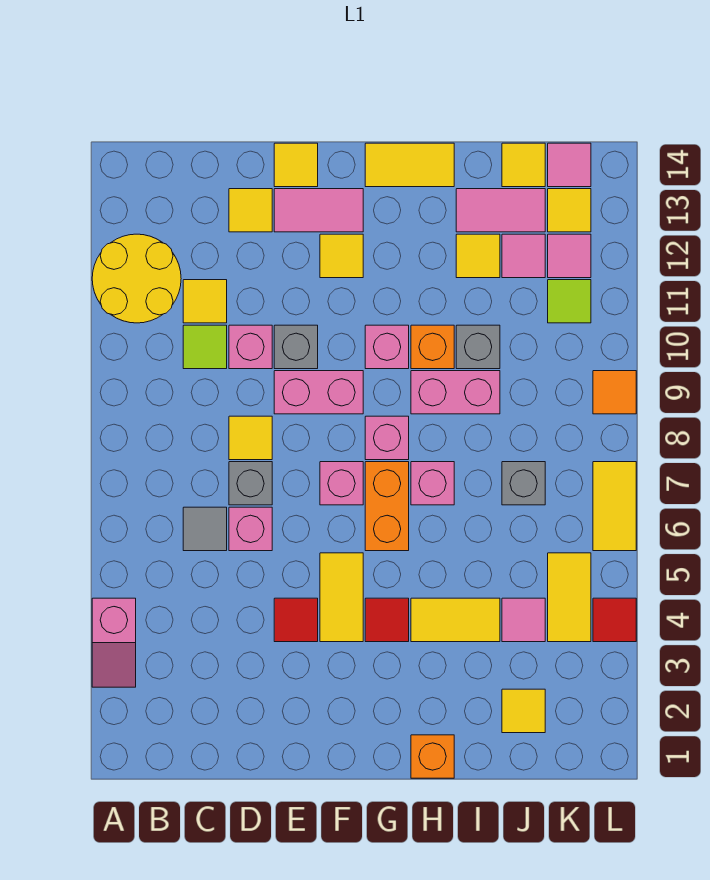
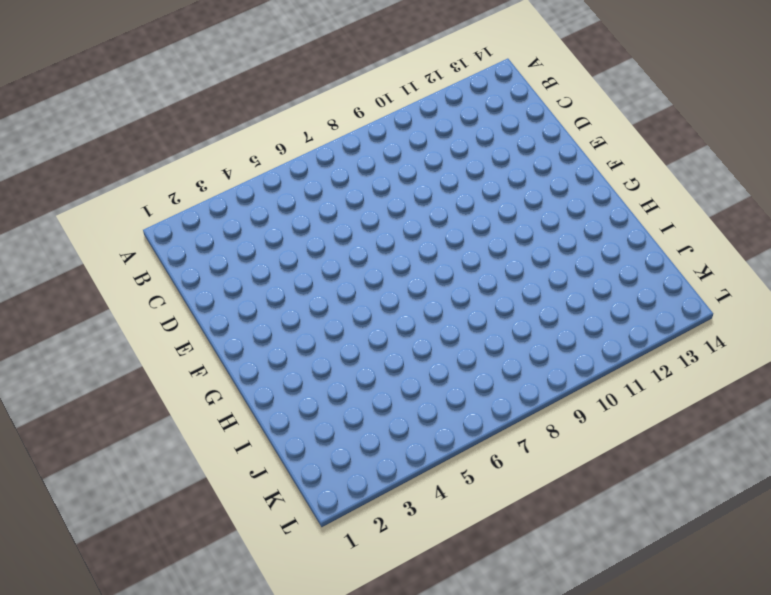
none -> pink 1x2 slope [92,598,136,687]
none -> yellow 2x2 round brick [92,234,181,323]
none -> grey 1x1 tile [183,507,227,551]
none -> lime 1x1 tile [183,325,227,369]

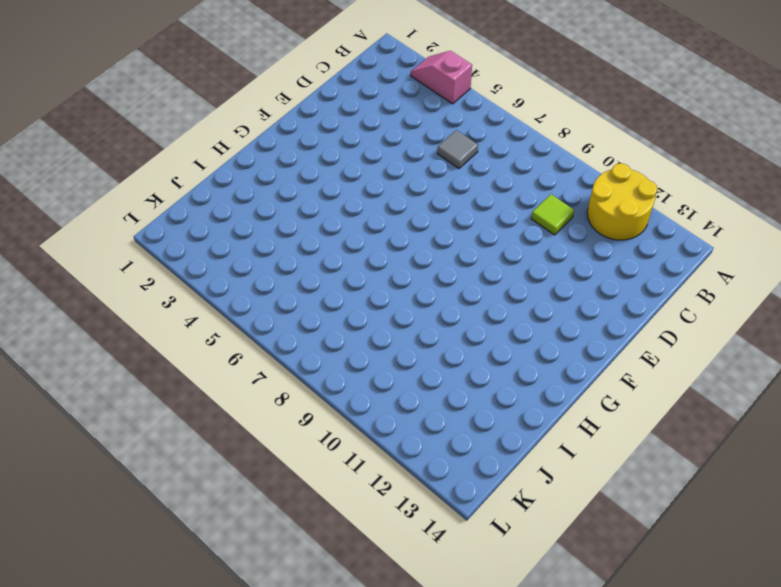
none -> yellow 1x1 tile [183,280,227,323]
none -> pink 1x1 brick [229,507,272,551]
none -> grey 1x1 brick [229,462,272,505]
none -> yellow 1x1 tile [229,416,272,460]

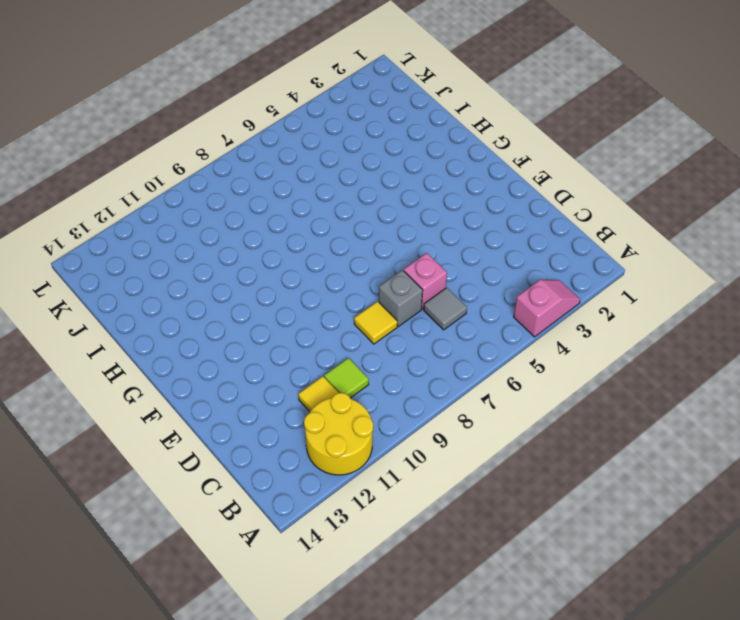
none -> pink 1x1 brick [229,325,272,369]
none -> yellow 1x1 tile [229,189,272,232]
none -> red 1x1 tile [274,598,318,642]
none -> pink 1x2 brick [274,371,363,414]

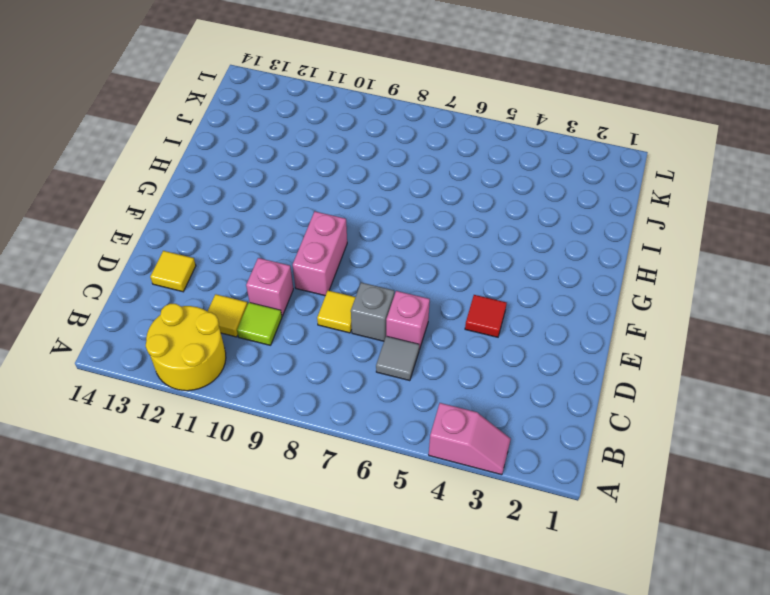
none -> grey 1x1 brick [274,325,318,369]
none -> pink 1x2 tile [274,189,363,232]
none -> yellow 1x1 tile [274,143,318,187]
none -> yellow 1x2 tile [320,553,363,642]

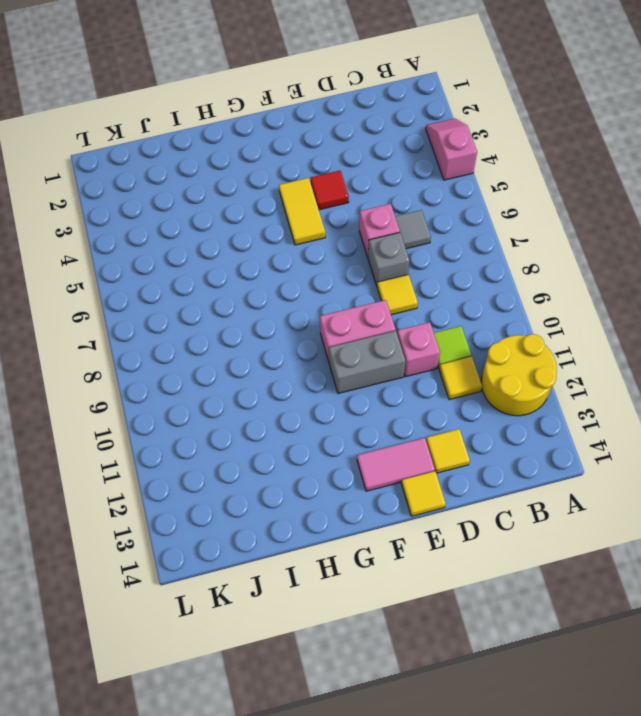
grey 1x2 brick [329,331,405,393] -> grey 1x1 brick [274,325,318,369]
none -> pink 1x1 brick [320,462,363,505]
none -> yellow 1x1 tile [320,234,363,278]
none -> red 1x1 tile [365,598,409,642]
none -> orange 1x2 brick [365,462,409,551]

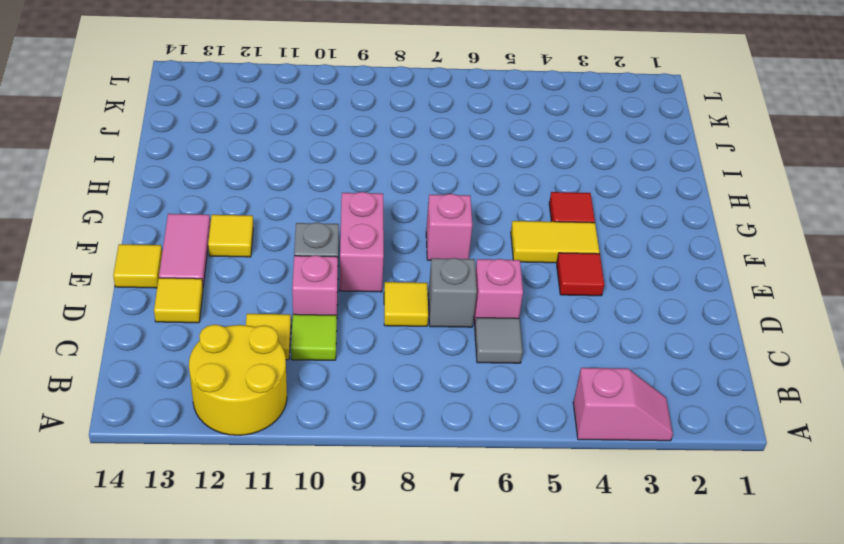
none -> orange 1x2 brick [365,462,409,551]
none -> pink 1x1 brick [365,416,409,460]
none -> pink 1x1 brick [365,325,409,369]
none -> yellow 1x2 tile [365,143,454,187]

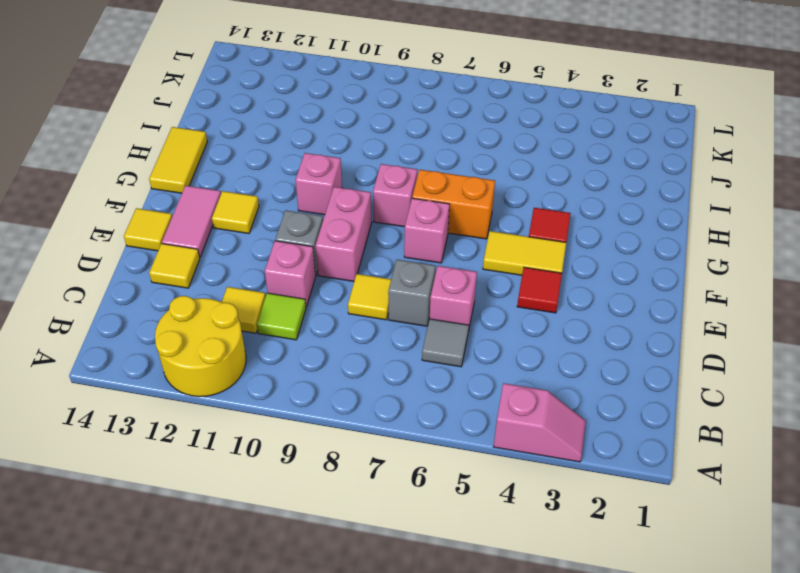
none -> orange 1x1 brick [411,735,454,778]
none -> yellow 1x2 tile [411,598,500,642]
none -> pink 1x1 brick [411,462,454,505]
none -> pink 1x2 brick [411,371,500,414]

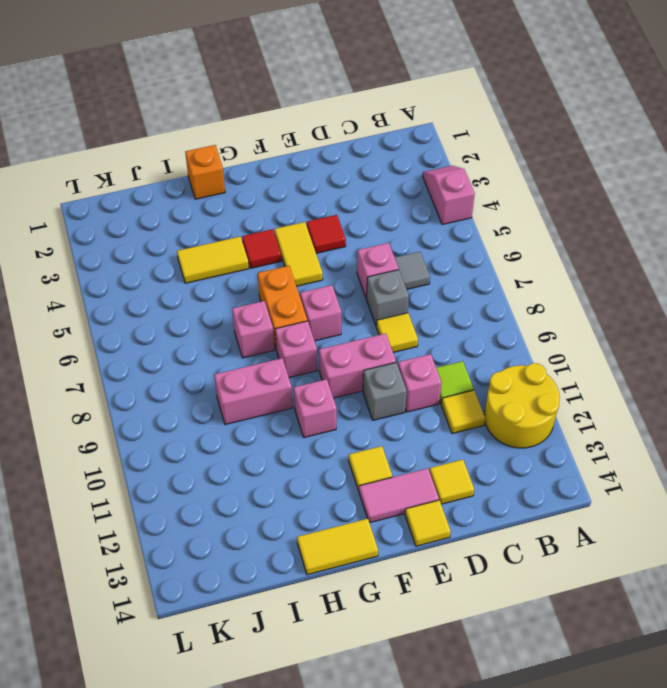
none -> orange 1x1 brick [411,325,454,369]
none -> grey 1x1 brick [456,325,500,369]
none -> yellow 1x1 tile [456,234,500,278]
none -> pink 1x2 tile [456,189,545,232]

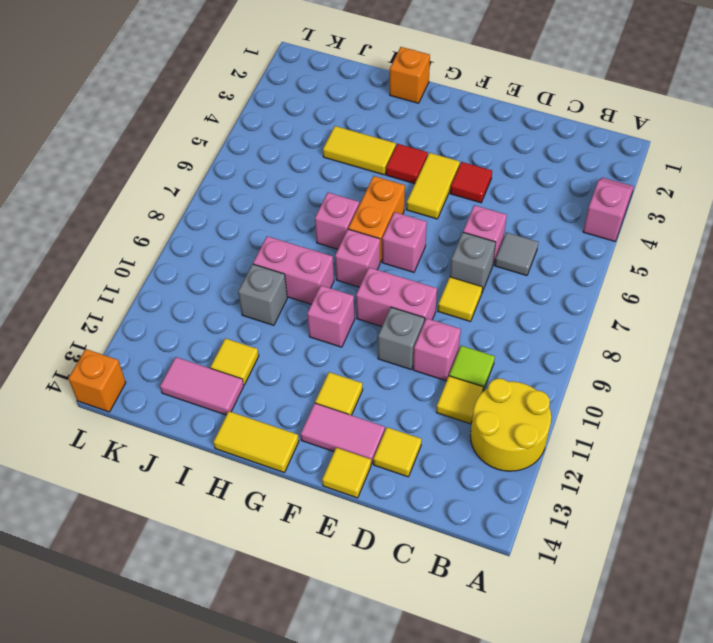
orange 1x1 brick [68,349,126,412] -> orange 1x1 brick moved to [411,325,454,369]
none -> yellow 1x1 tile [502,689,545,733]
none -> pink 1x1 tile [502,598,545,642]
none -> grey 1x1 brick [502,462,545,505]
none -> pink 1x1 tile [502,234,545,278]

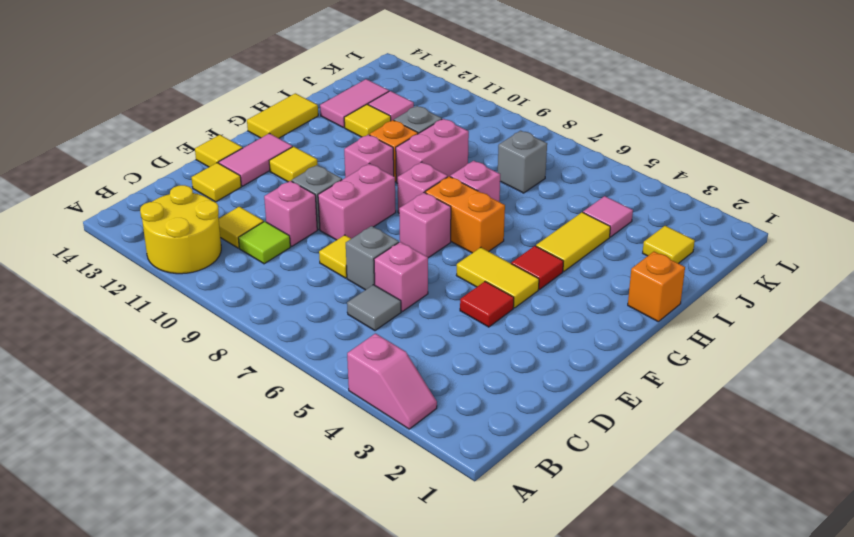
none -> yellow 1x1 tile [502,143,545,187]
none -> yellow 1x2 tile [548,553,591,642]
none -> lime 1x1 tile [548,280,591,323]
none -> pink 1x1 tile [548,234,591,278]

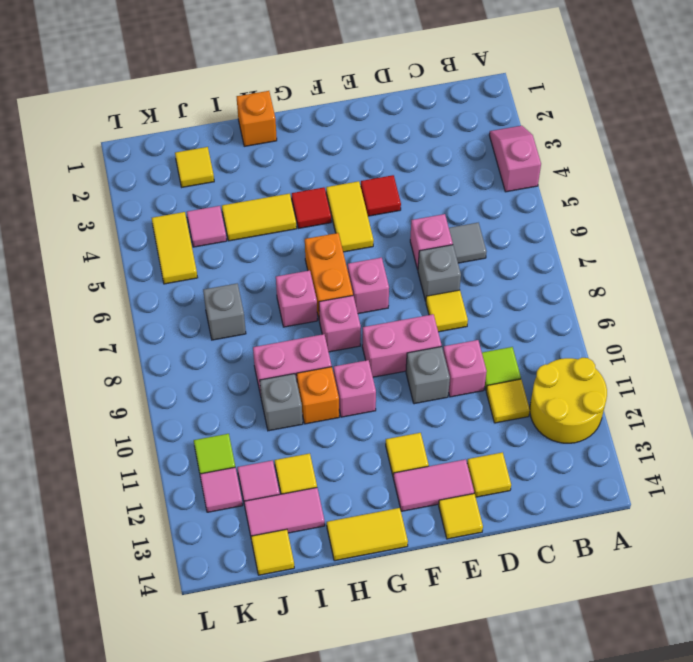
none -> yellow 1x1 tile [548,189,591,232]
none -> pink 1x1 tile [548,143,591,187]
none -> red 1x1 tile [593,598,636,642]
none -> yellow 1x2 tile [593,462,636,551]

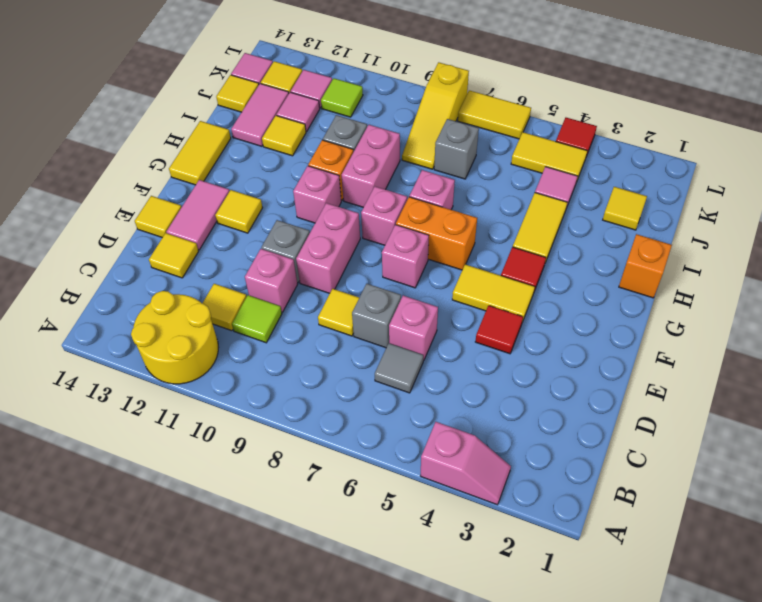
yellow 1x3 slope [402,62,469,169] -> none
none -> orange 1x1 tile [593,371,636,414]

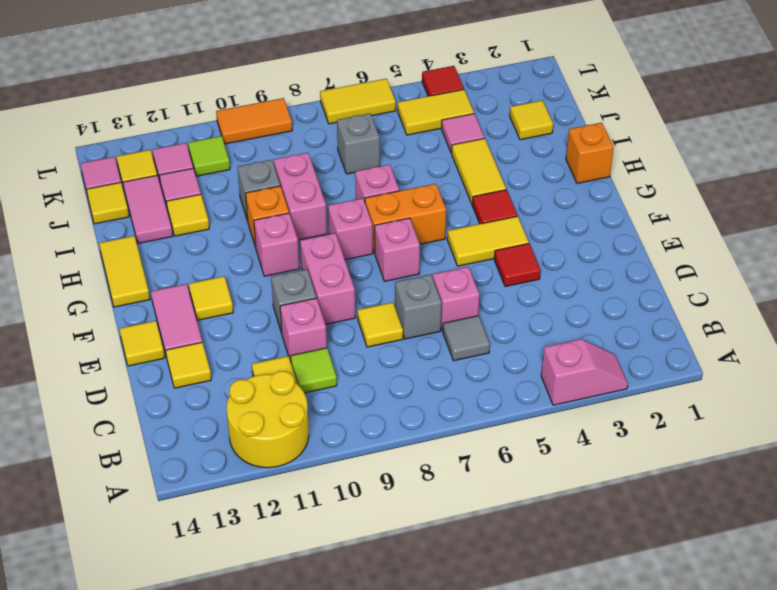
orange 1x2 tile [216,98,292,144] -> orange 1x1 tile [593,371,636,414]

